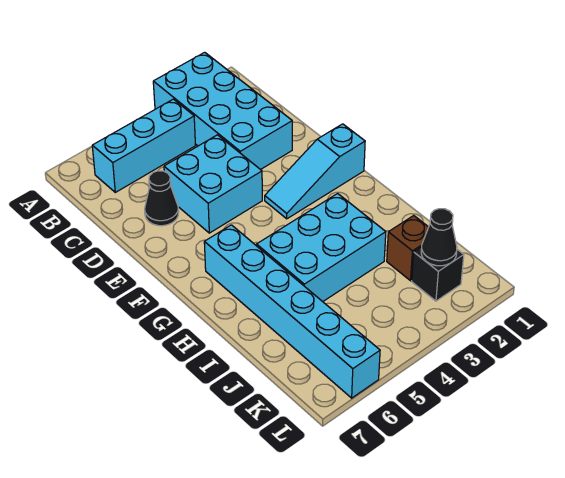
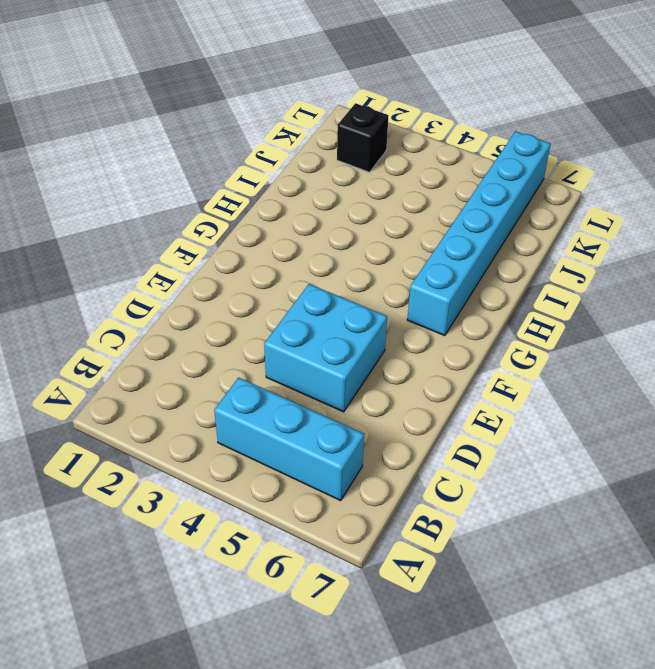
none -> cyan 2x4 brick [153,52,292,170]
none -> black 1x1 cone [145,171,179,226]

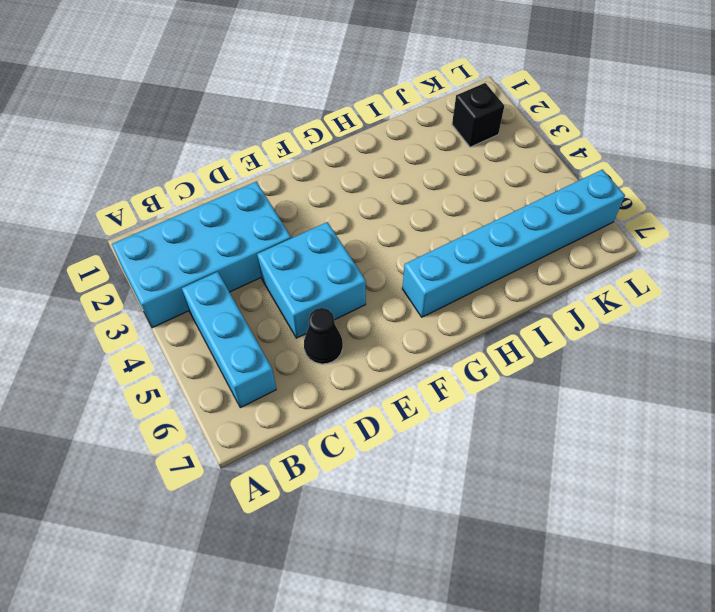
none -> cyan 1x3 slope [265,124,365,219]
none -> cyan 2x3 brick [257,193,386,302]

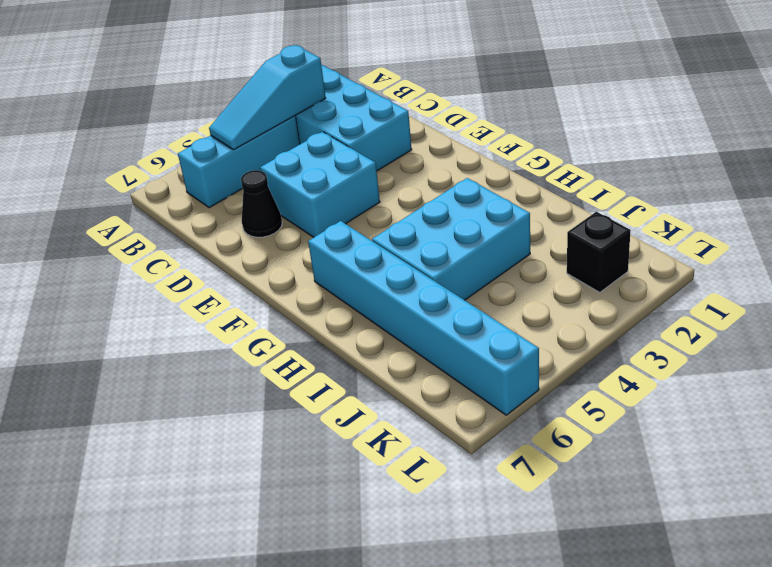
cyan 1x3 slope [209,45,326,150] -> cyan 1x3 slope moved to [265,124,365,219]
none -> brown 1x1 brick [387,216,429,281]
none -> black 1x1 cone [421,209,457,266]

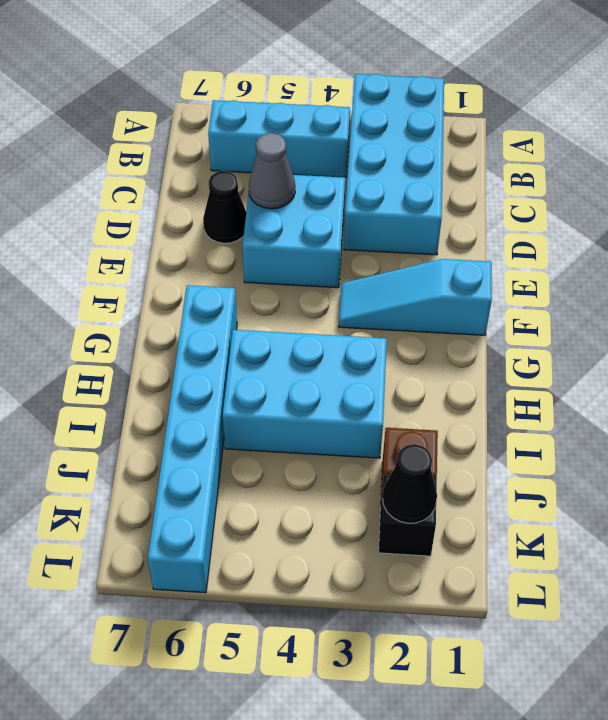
grey 1x1 cone [249,133,295,209] -> none

